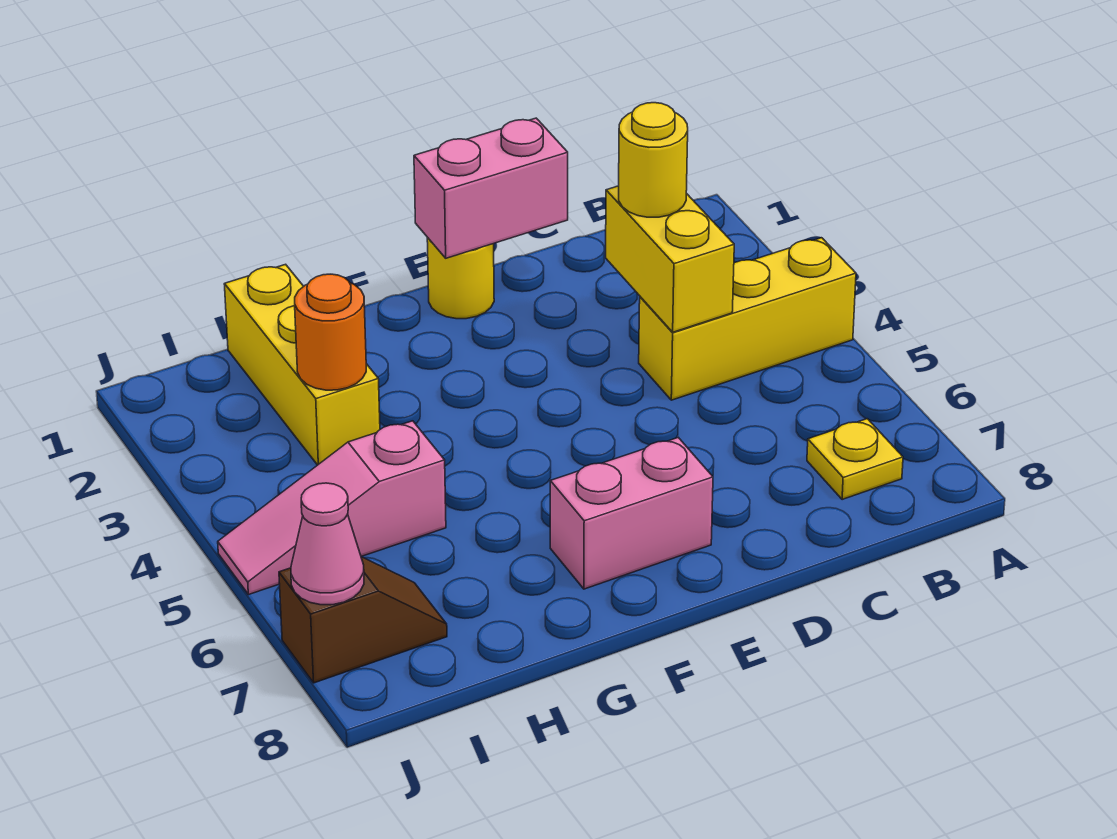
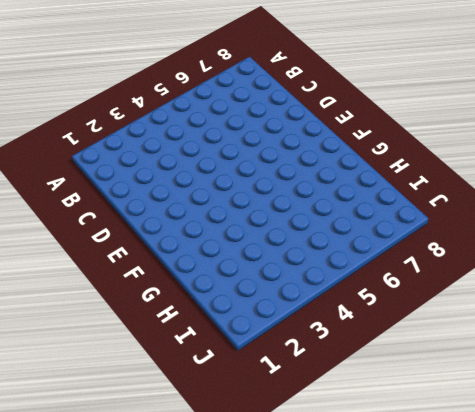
none -> yellow 1x3 brick [639,238,856,400]
none -> yellow 1x1 plate [807,419,903,500]
none -> yellow 1x1 round brick [427,237,494,319]

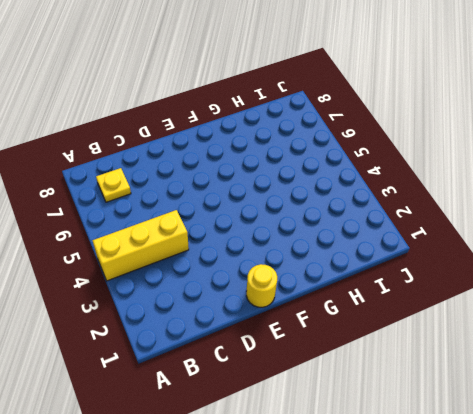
none -> pink 1x2 brick [550,438,713,589]
none -> yellow 1x3 brick [224,264,380,465]
none -> pink 1x3 slope [218,421,446,595]

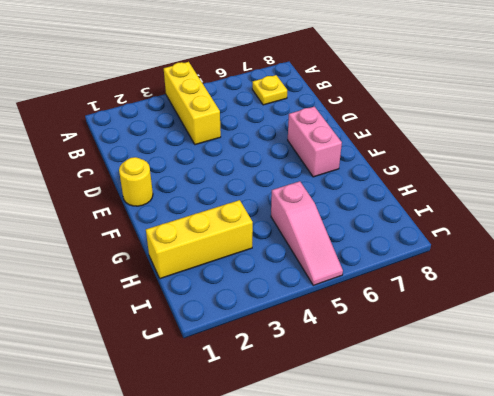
none -> brown 1x2 slope [279,556,447,683]
none -> yellow 1x2 brick [606,186,734,332]
none -> pink 1x2 brick [414,118,568,258]

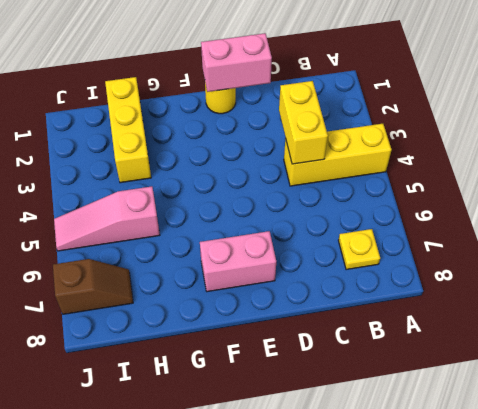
none -> orange 1x1 round brick [295,274,366,390]
none -> pink 1x1 cone [291,483,364,605]
none -> yellow 1x1 round brick [619,103,688,217]

